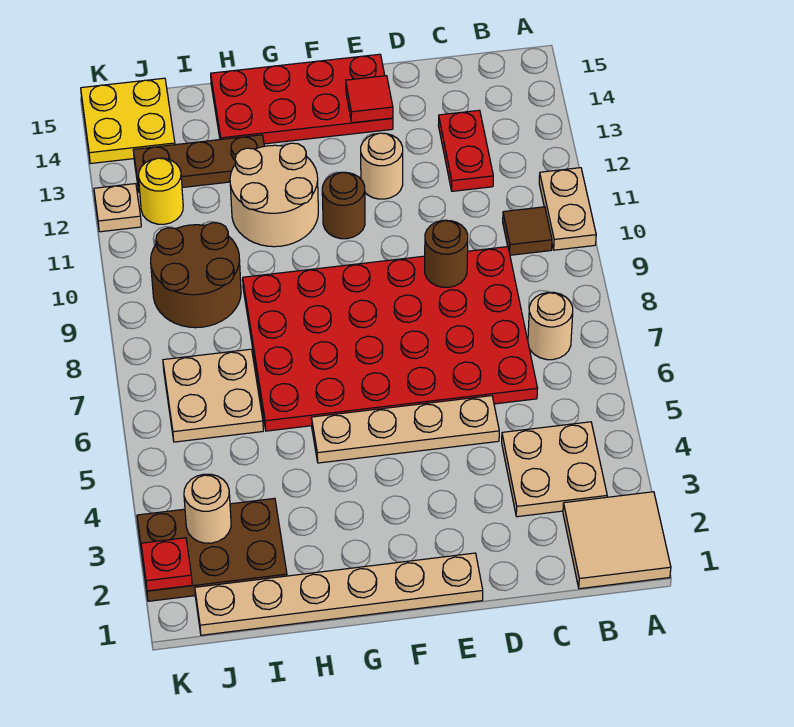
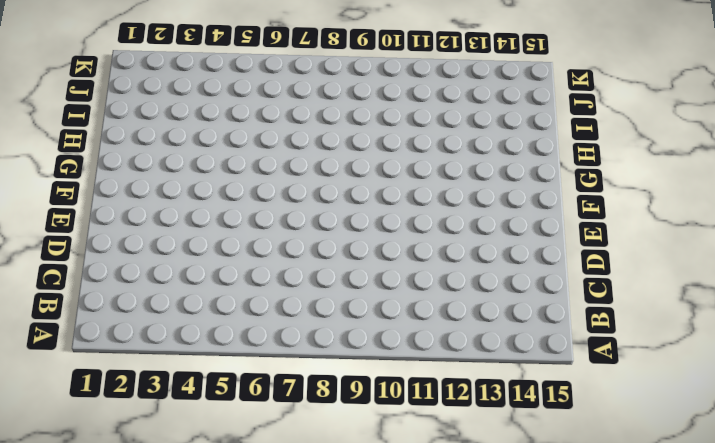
none -> tan 2x2 tile [563,492,671,589]
none -> tan 1x2 plate [539,168,596,250]
none -> tan 2x2 plate [502,422,607,517]

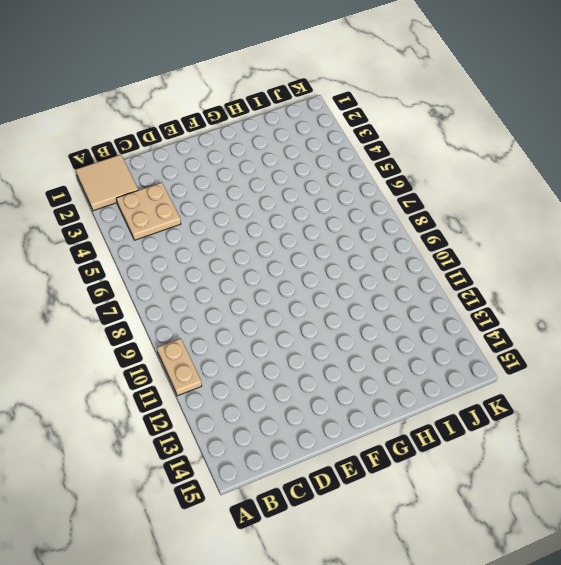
none -> tan 1x1 round brick [528,292,573,360]
none -> brown 1x1 tile [503,207,552,255]
none -> red 4x6 plate [243,247,538,431]

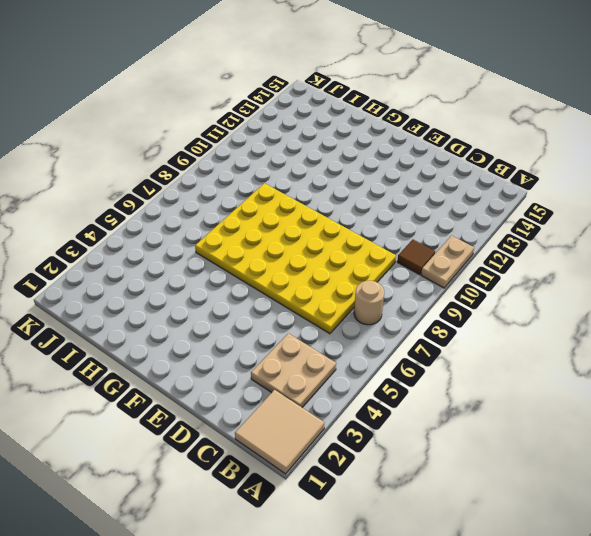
yellow 4x6 plate [195,183,396,334] -> red 4x6 plate [243,247,538,431]
none -> red 1x2 plate [438,110,493,191]
none -> tan 1x4 plate [311,396,499,463]
none -> tan 1x6 plate [195,553,483,635]

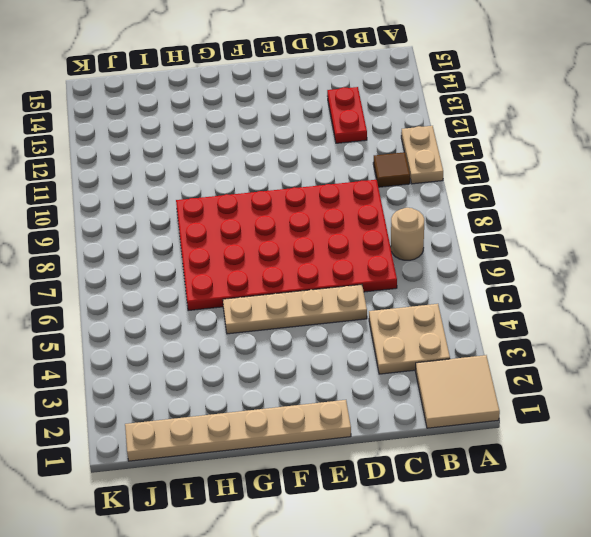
none -> tan 1x1 round brick [361,133,403,199]
none -> red 2x4 plate [211,54,393,144]
none -> brown 1x1 round brick [322,172,365,239]

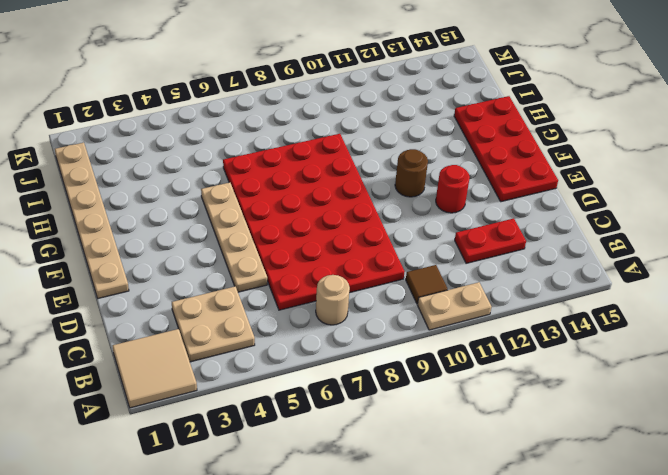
red 1x1 round brick [436,165,470,213] -> tan 1x1 round brick [361,133,403,199]
none -> tan 2x2 round brick [230,143,318,247]
none -> brown 1x3 plate [133,135,264,192]
none -> brown 2x3 plate [137,498,287,601]

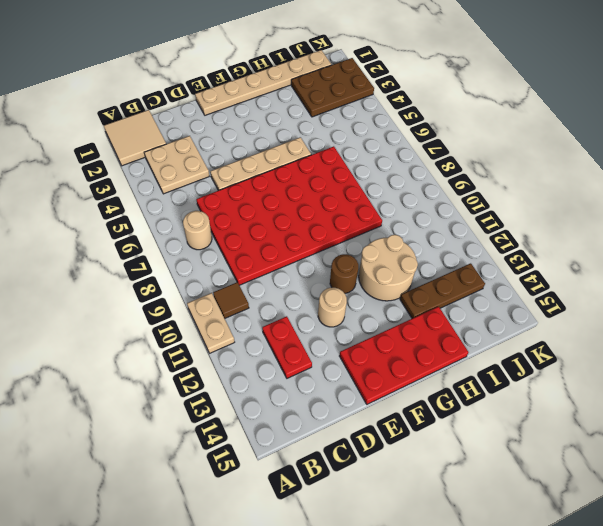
none -> tan 2x2 plate [163,349,263,442]
none -> brown 2x2 round brick [151,223,241,328]
none -> yellow 1x1 round brick [139,158,183,224]

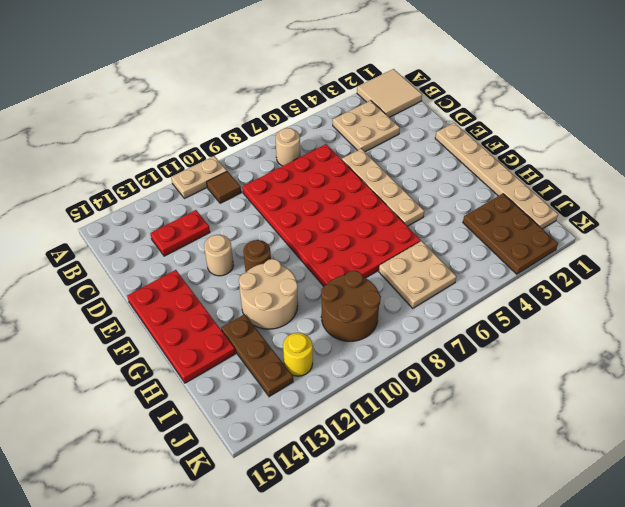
none -> yellow 2x2 plate [81,78,175,164]
none -> tan 1x1 plate [94,184,141,232]
none -> brown 1x1 round brick [425,220,468,287]

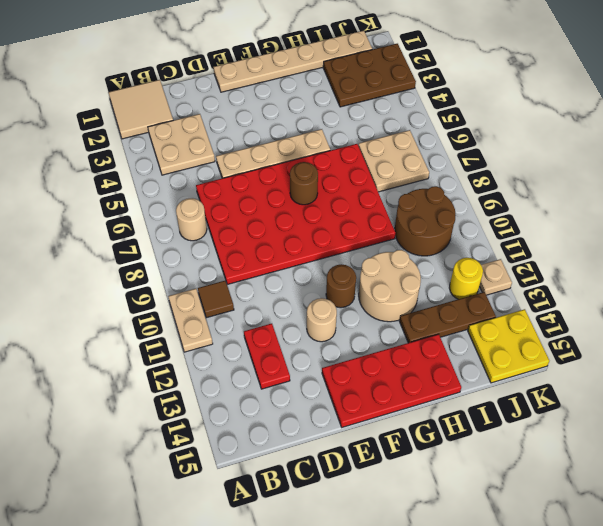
brown 1x1 round brick [290,162,318,205] -> brown 1x1 round brick moved to [425,220,468,287]
none -> red 1x1 tile [346,76,393,123]
none -> tan 1x1 round brick [184,474,231,543]
none -> red 1x1 plate [141,538,192,591]

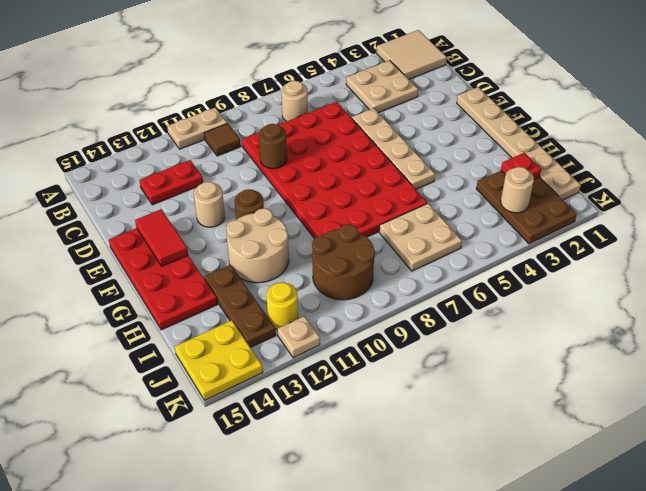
red 1x2 tile [135,209,188,266] -> red 1x1 tile [346,76,393,123]
red 1x1 plate [501,153,541,180] -> red 1x1 plate moved to [141,538,192,591]

